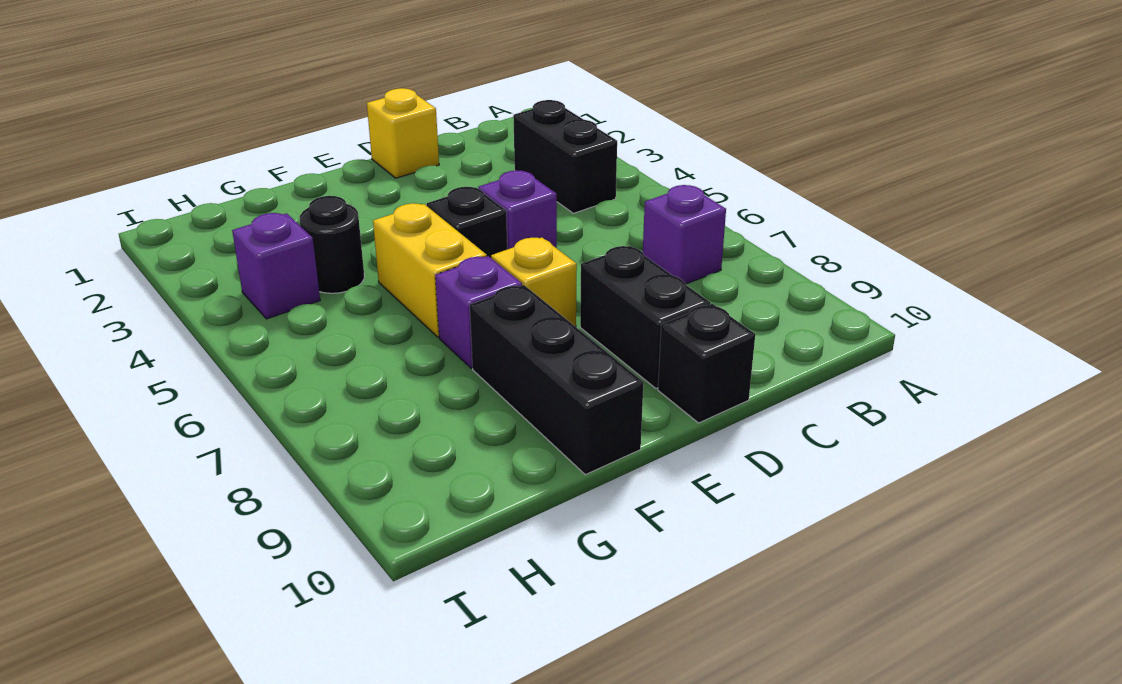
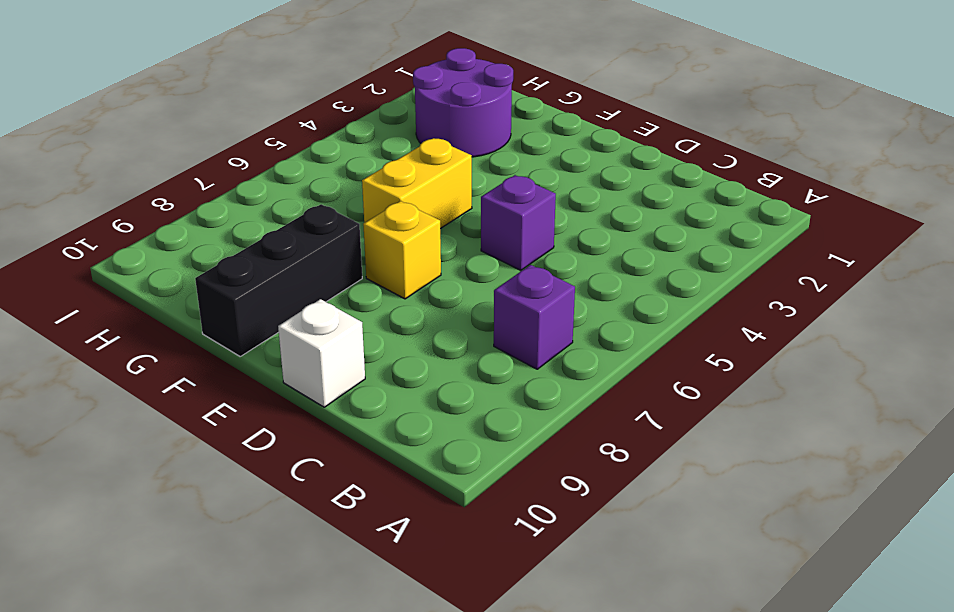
white 1x1 brick [278,299,365,407] -> black 1x1 brick [658,304,755,423]
purple 2x2 round brick [413,48,513,157] -> none
none -> black 1x2 brick [513,100,617,213]
none -> yellow 1x1 brick [367,88,439,178]
none -> black 1x2 brick [580,246,710,388]

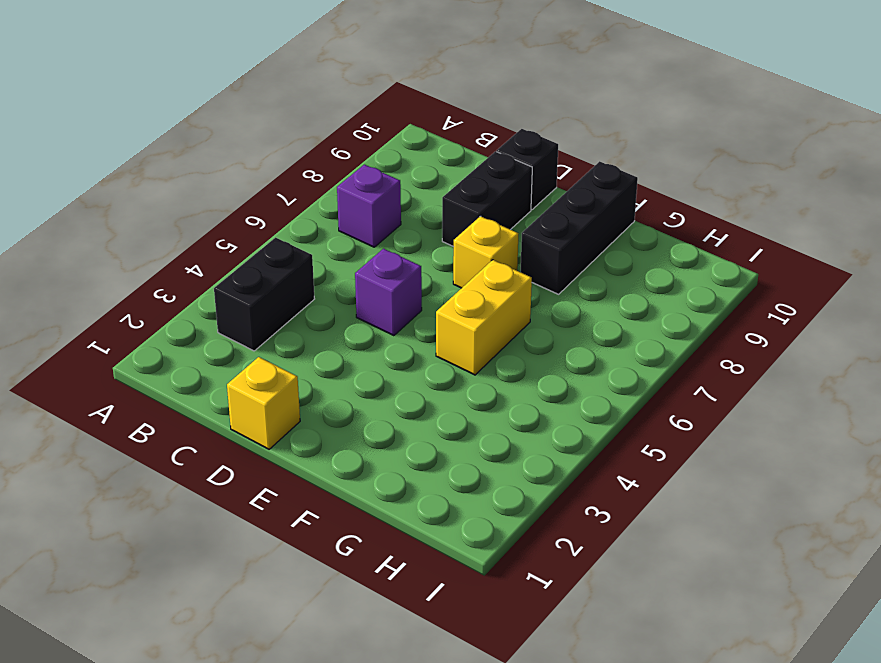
none -> black 1x1 brick [427,187,507,258]
none -> purple 1x1 brick [435,256,522,368]
none -> black 1x1 round brick [300,196,364,293]

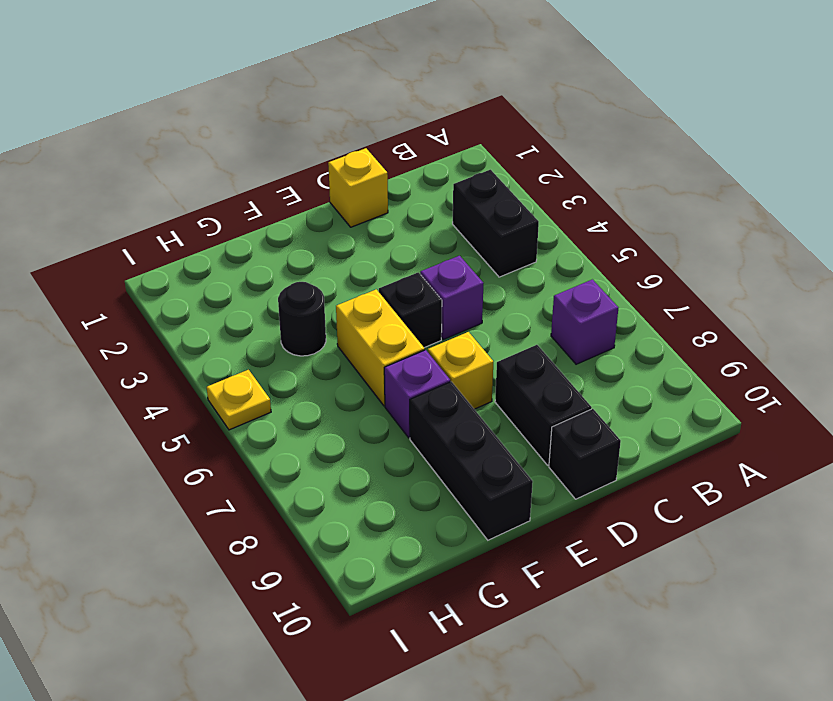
yellow 1x1 plate [207,370,271,430] -> none
none -> purple 1x1 brick [232,213,320,319]

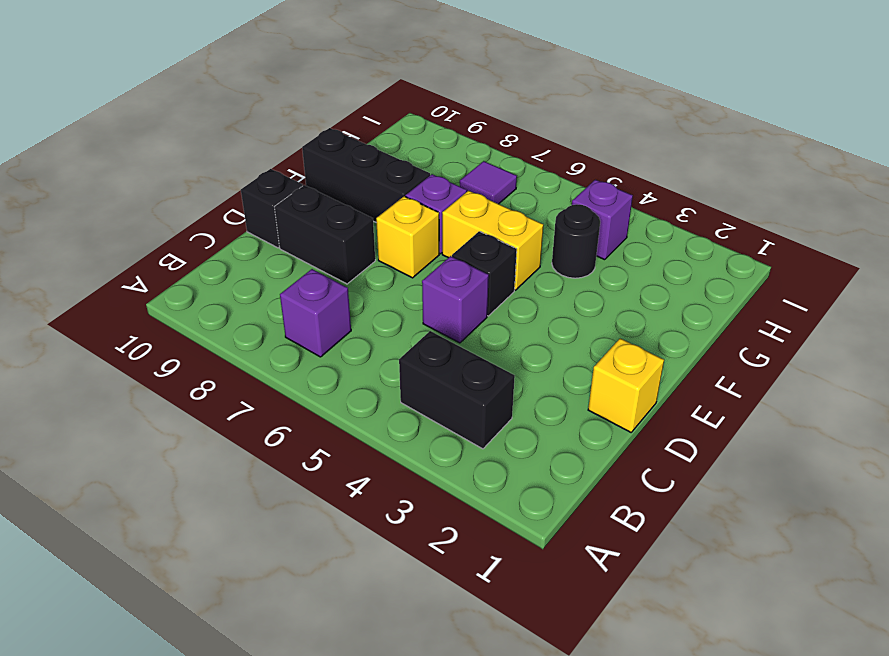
purple 1x1 tile [460,161,517,204] -> none

